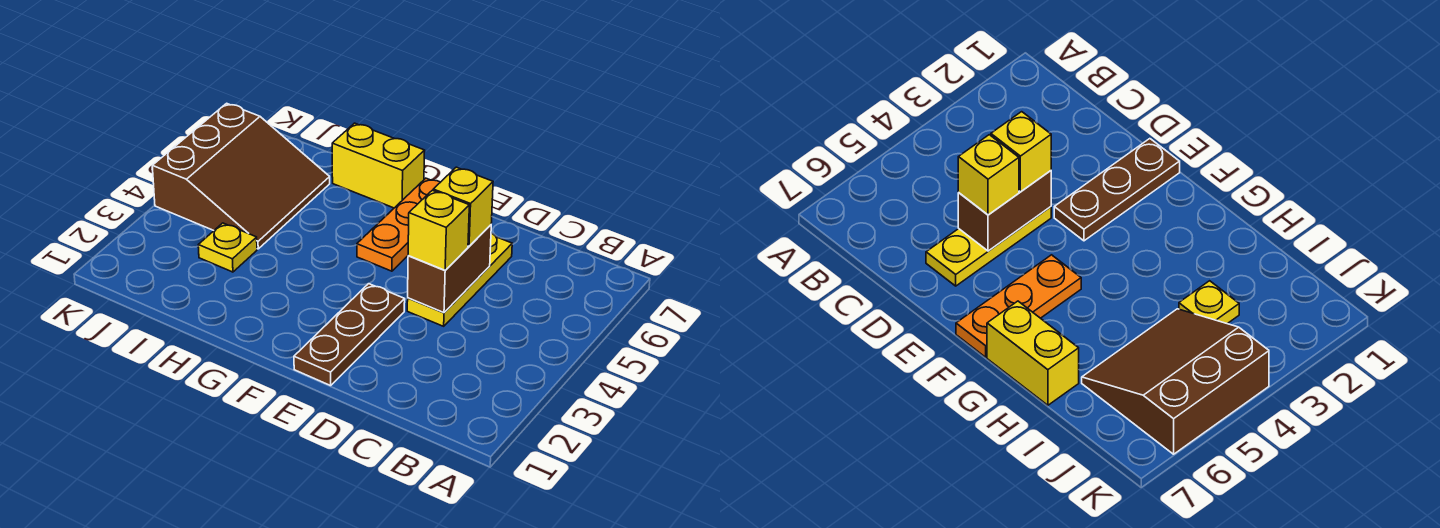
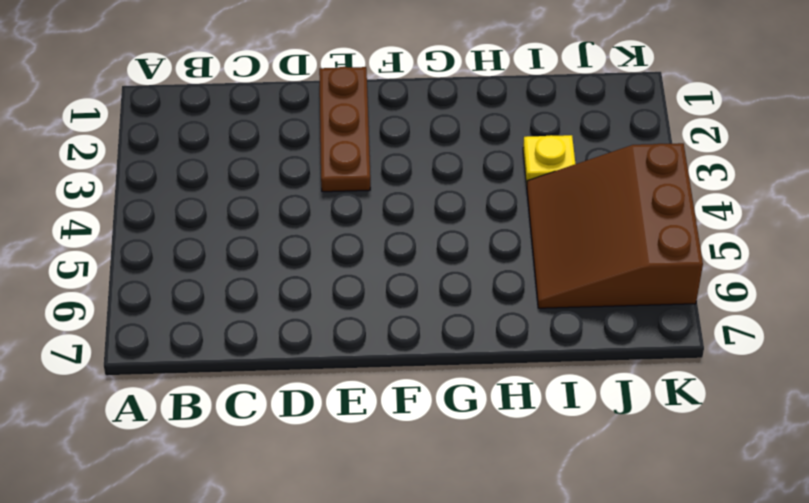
none -> yellow 1x3 plate [407,233,512,326]
none -> orange 1x3 plate [357,178,440,271]

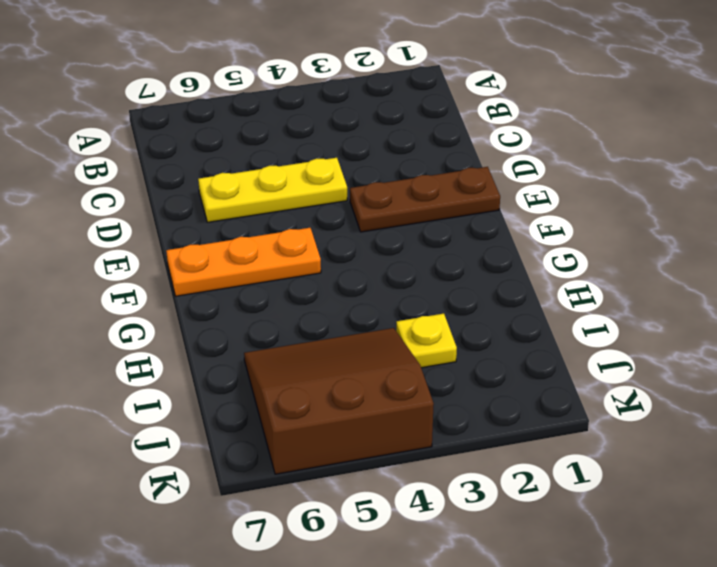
none -> yellow 1x2 brick [332,123,425,208]
none -> brown 1x2 brick [408,225,491,313]

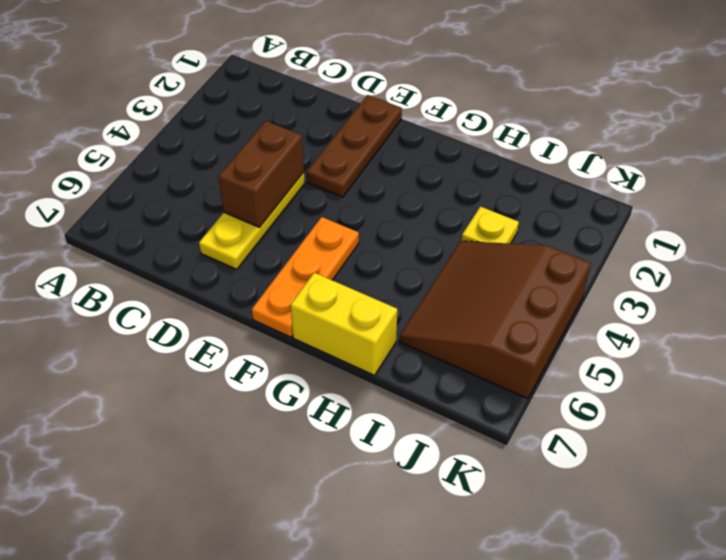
none -> yellow 1x1 brick [408,190,469,270]
none -> yellow 1x1 brick [433,167,493,246]

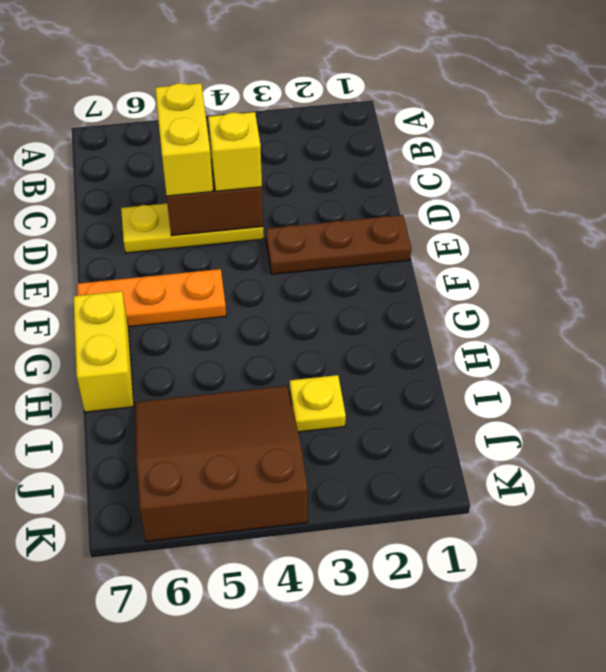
yellow 1x2 brick [155,83,213,196] -> yellow 1x1 brick [433,167,493,246]

